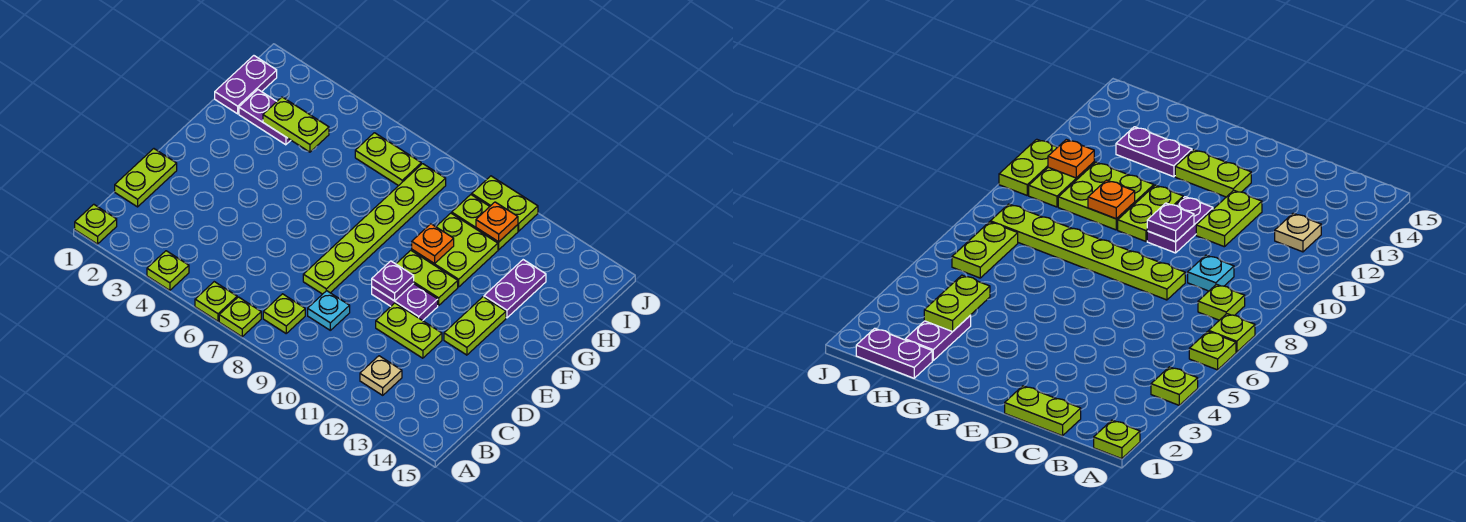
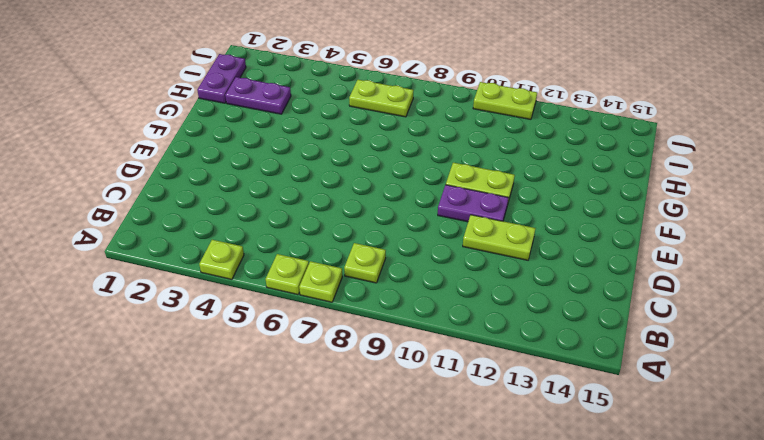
none -> lime 1x1 plate [75,204,117,244]
none -> tan 1x1 plate [360,356,402,395]
none -> lime 1x2 plate [115,149,177,207]

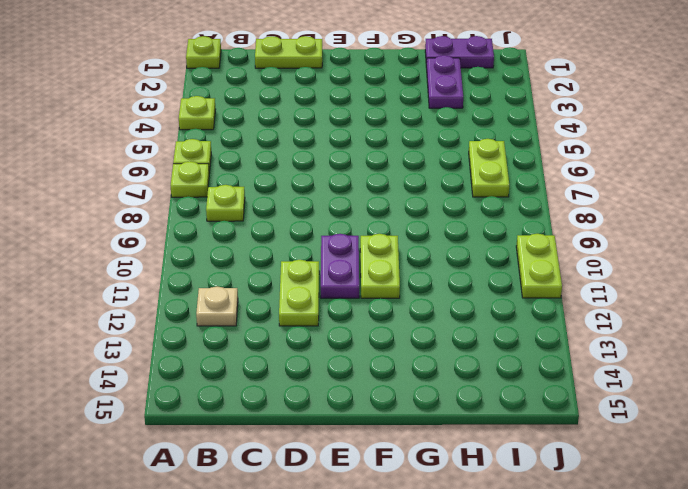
none -> cyan 1x1 plate [308,291,350,330]
none -> lime 1x6 plate [303,164,446,294]
none -> lime 1x2 plate [444,297,506,355]

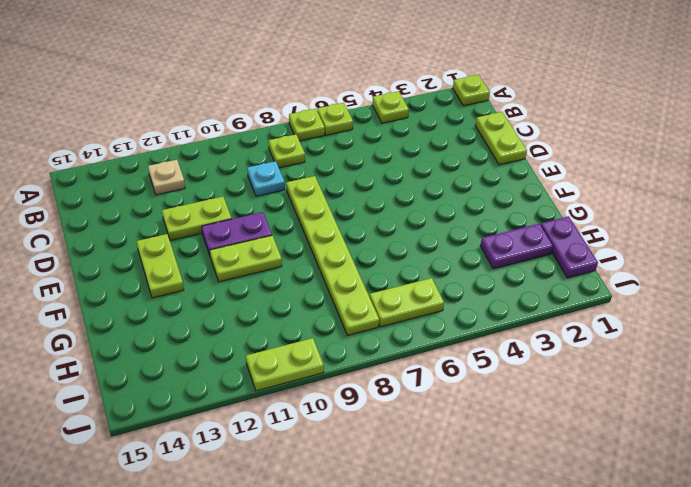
none -> lime 2x2 plate [412,213,498,287]
none -> purple 1x2 plate [484,260,546,318]
none -> lime 1x2 plate [452,195,518,250]

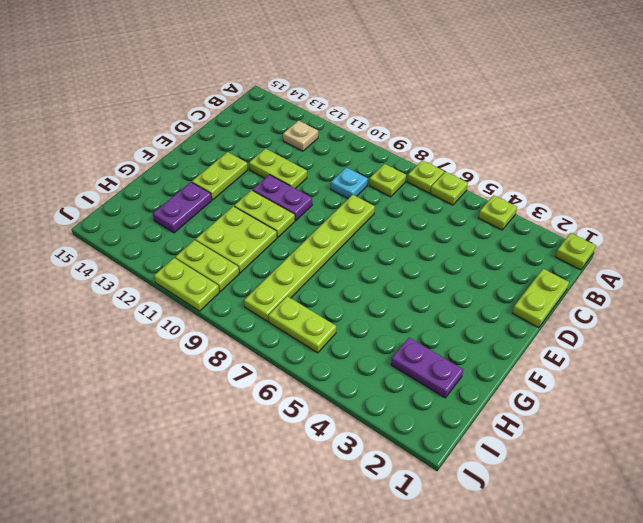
none -> purple 1x2 plate [215,56,277,114]
none -> purple 1x1 plate [372,261,414,301]
none -> orange 1x1 plate [412,224,454,264]

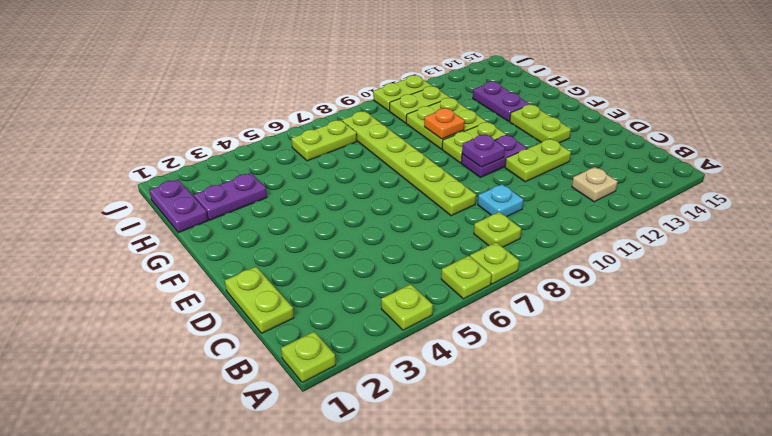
none -> lime 1x2 plate [263,97,329,152]
none -> orange 1x1 plate [476,202,518,242]

